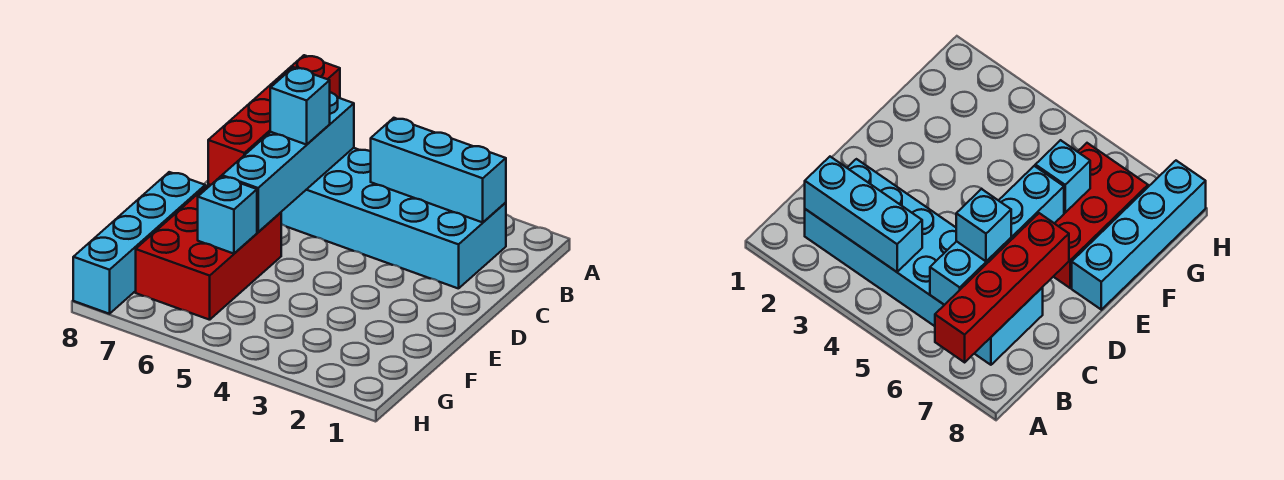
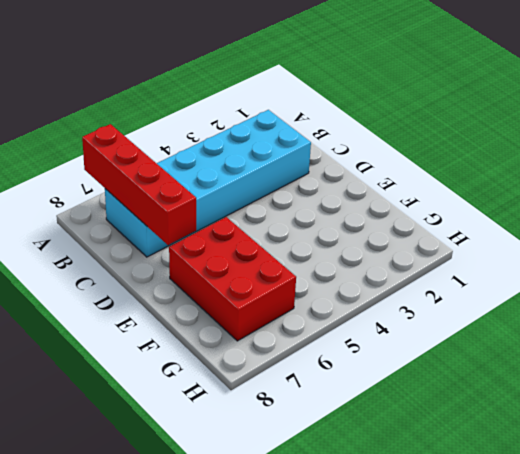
none -> cyan 1x4 brick [73,172,205,314]
none -> cyan 1x3 brick [371,118,506,222]

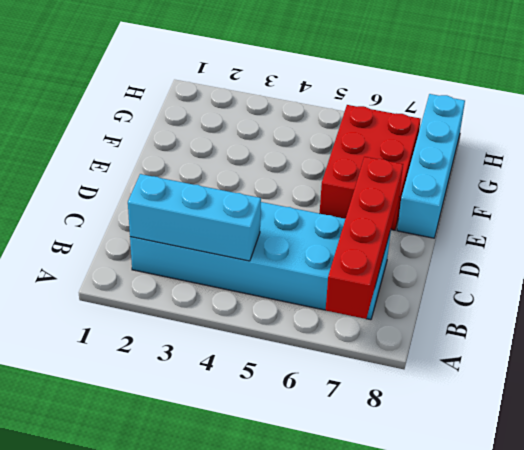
none -> cyan 1x4 brick [222,92,354,232]
none -> cyan 1x1 brick [198,176,257,254]

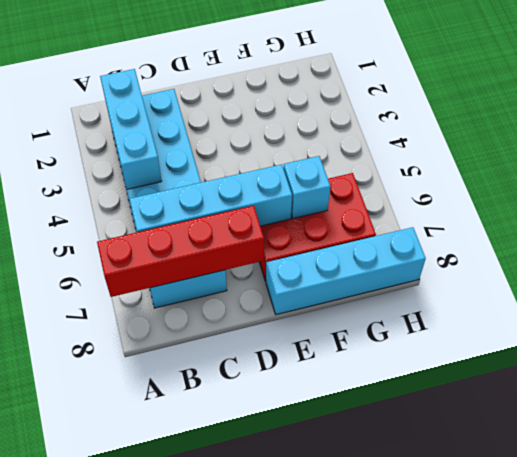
none -> cyan 1x1 brick [270,67,330,145]

